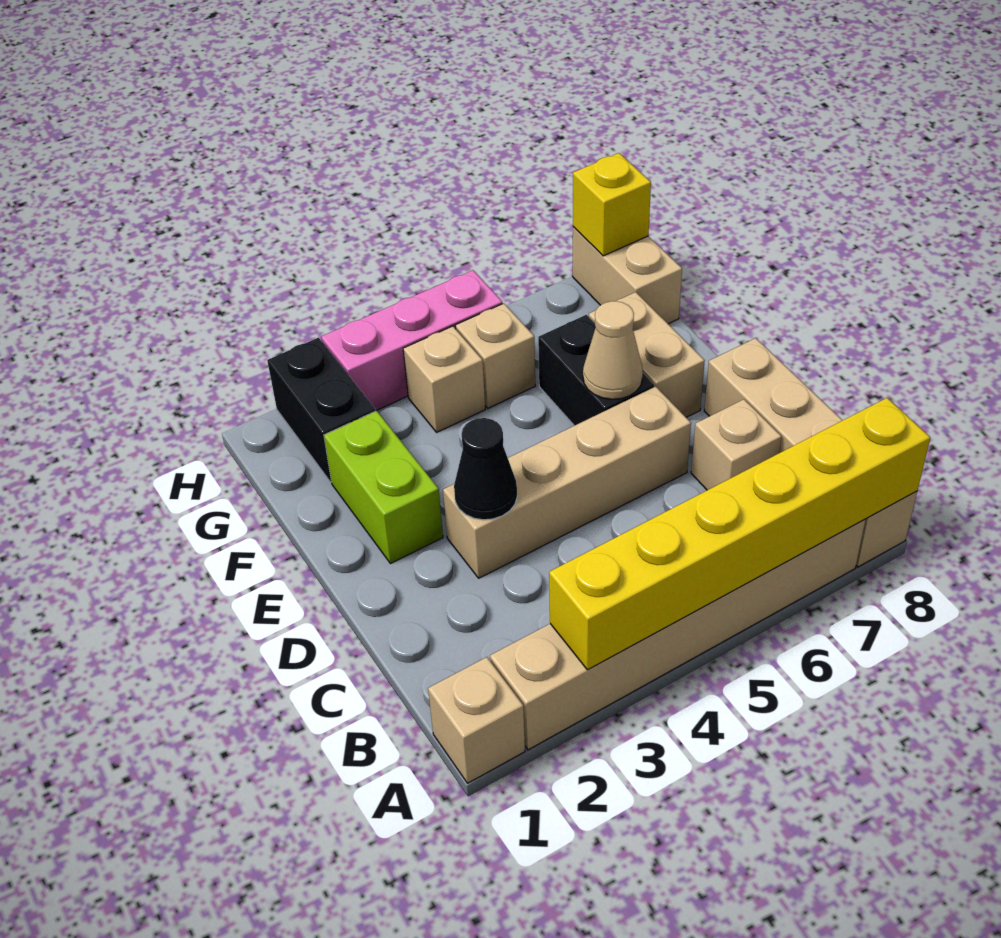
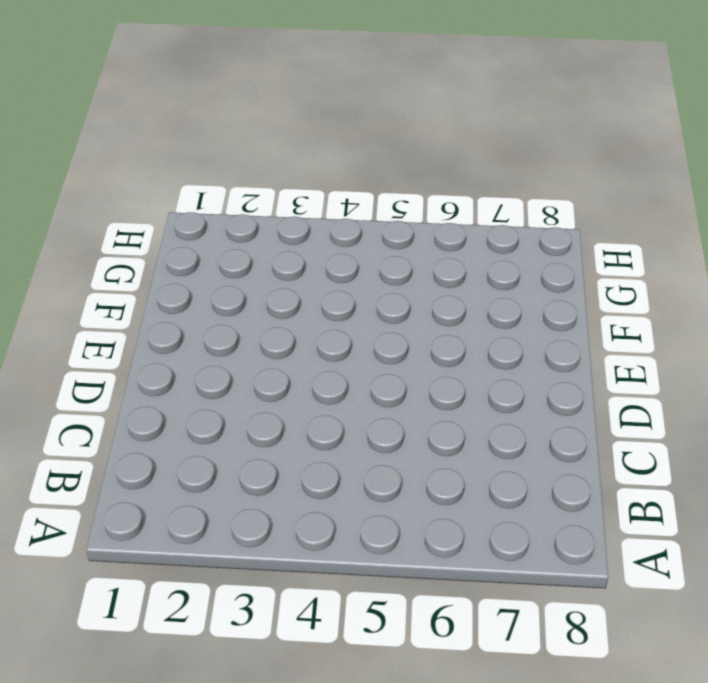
none -> tan 1x1 brick [428,657,525,783]
none -> tan 1x6 brick [490,520,865,750]
none -> tan 1x4 brick [704,338,917,567]

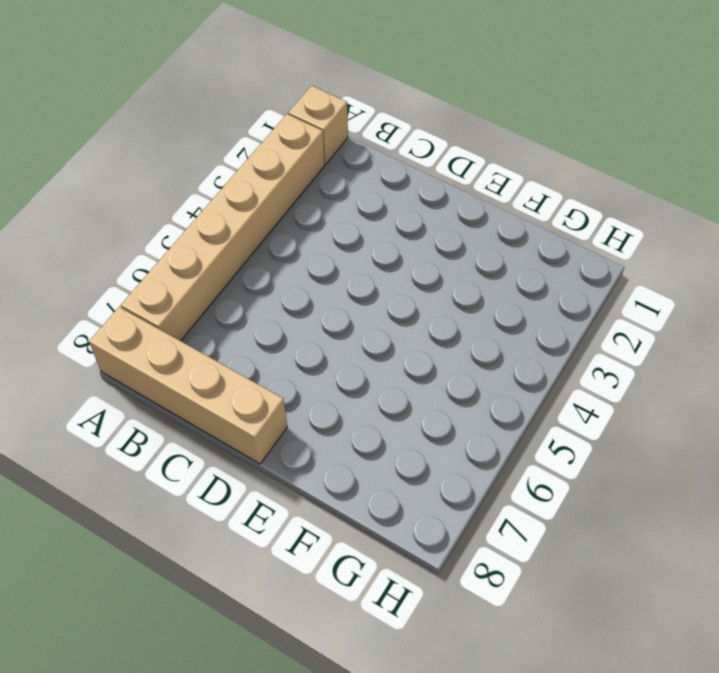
none -> tan 1x1 brick [691,399,781,490]
none -> tan 1x4 brick [443,387,691,578]
none -> lime 1x2 brick [324,411,443,564]

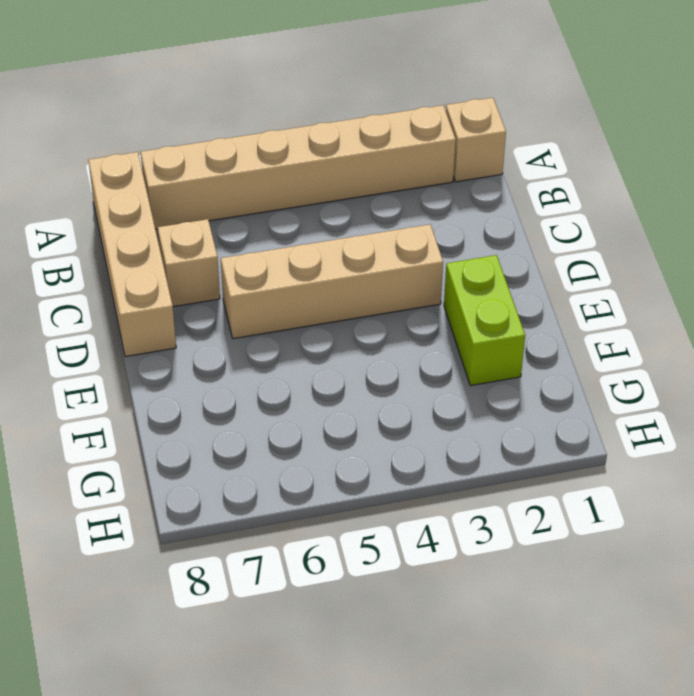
none -> black 1x2 brick [538,315,654,426]
none -> tan 1x2 brick [588,292,705,417]
none -> black 1x2 brick [267,338,376,482]

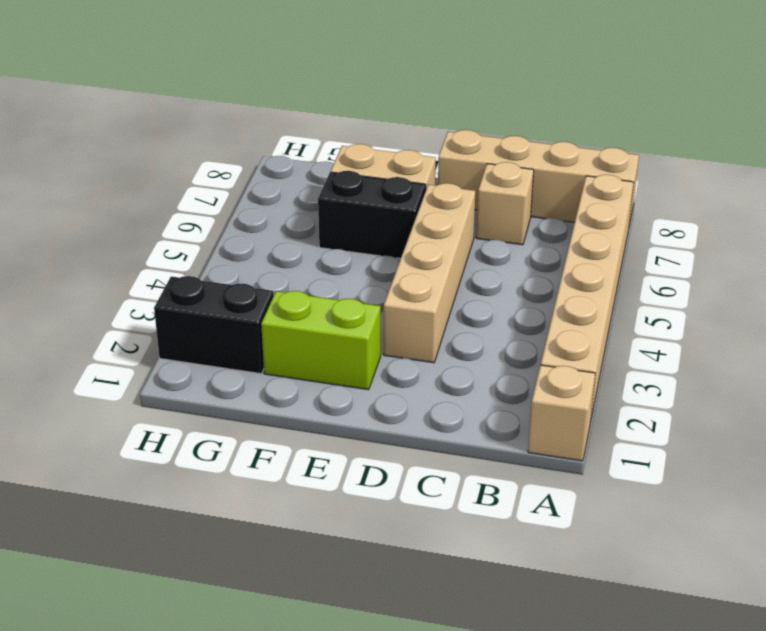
none -> tan 1x1 brick [403,326,485,432]
none -> tan 1x1 brick [455,303,535,408]
none -> tan 1x2 brick [573,227,682,324]

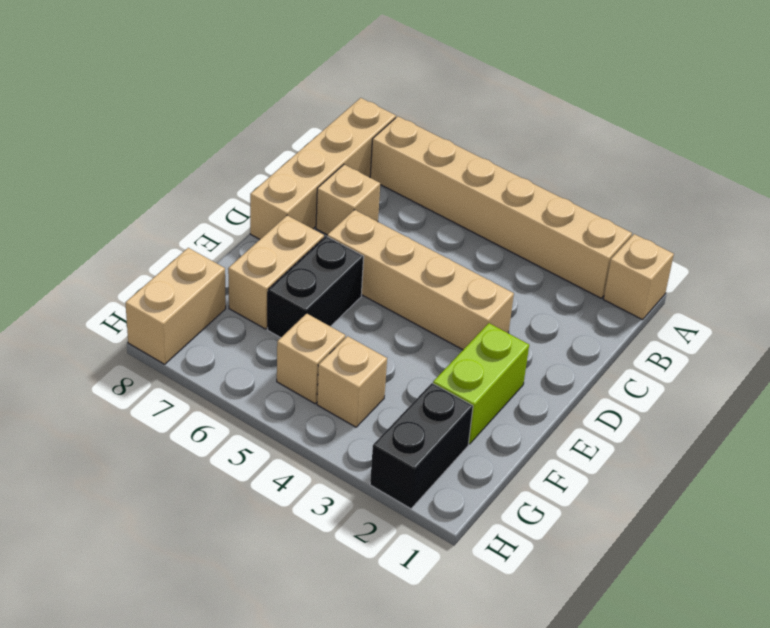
none -> pink 1x3 brick [321,270,502,411]
none -> yellow 1x6 brick [549,398,930,670]
none -> black 1x1 cone [454,418,517,520]

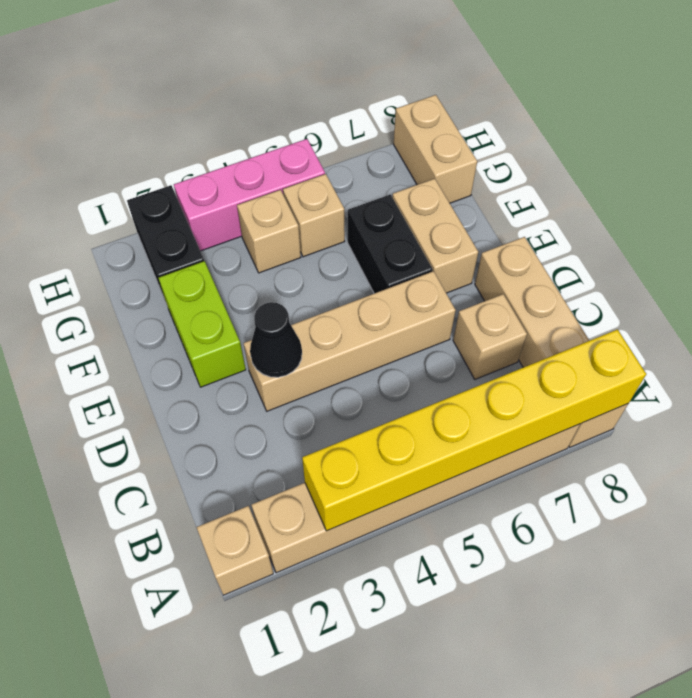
none -> tan 1x1 cone [583,301,643,399]
none -> yellow 1x1 brick [573,153,651,256]

